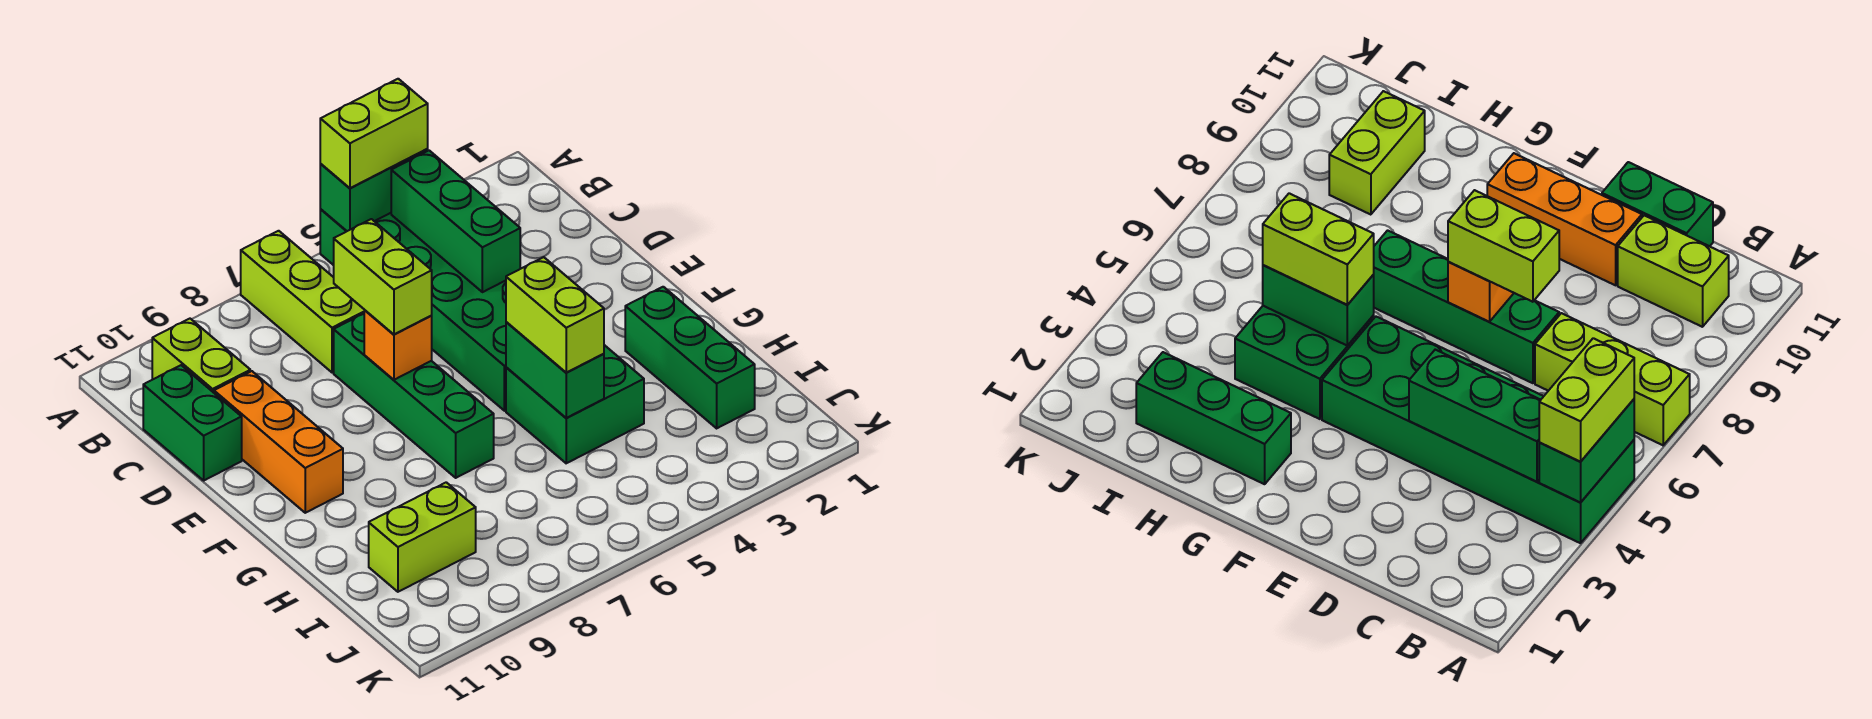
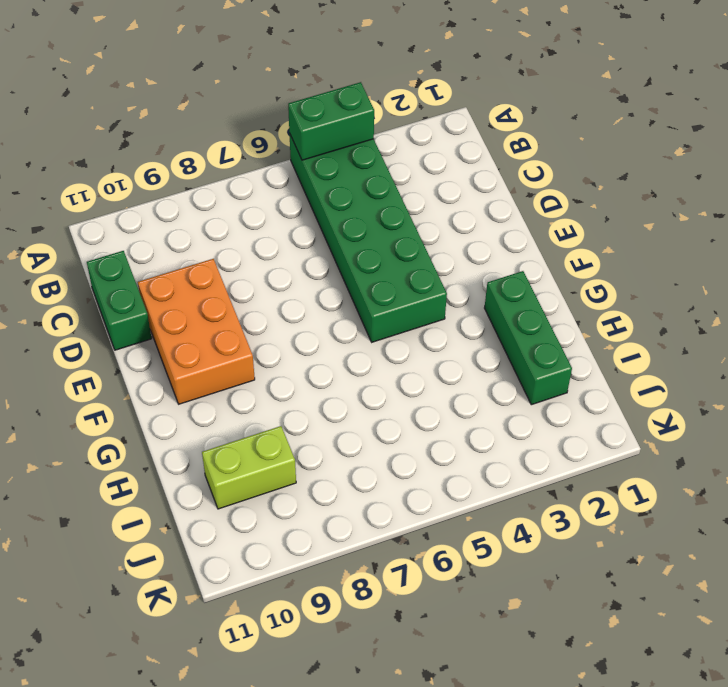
orange 2x3 brick [138,259,255,404] -> orange 1x3 brick [214,371,343,513]
none -> lime 1x3 brick [241,231,364,373]
none -> lime 1x2 brick [152,319,250,393]
none -> green 1x4 brick [334,314,494,478]

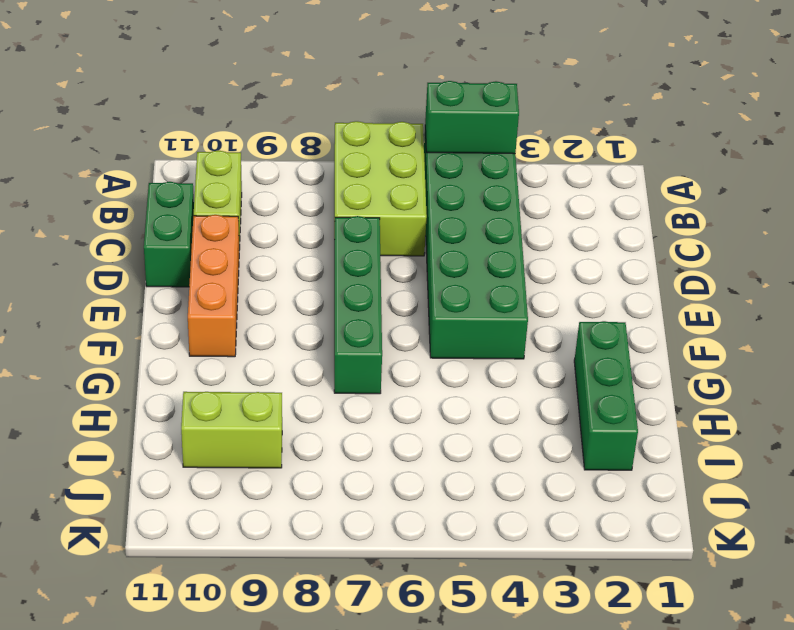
lime 2x3 brick [334,121,427,256] -> lime 1x3 brick [241,231,364,373]
none -> green 2x2 brick [506,345,644,463]
none -> green 1x3 brick [391,151,520,292]
none -> orange 1x1 brick [364,310,432,380]

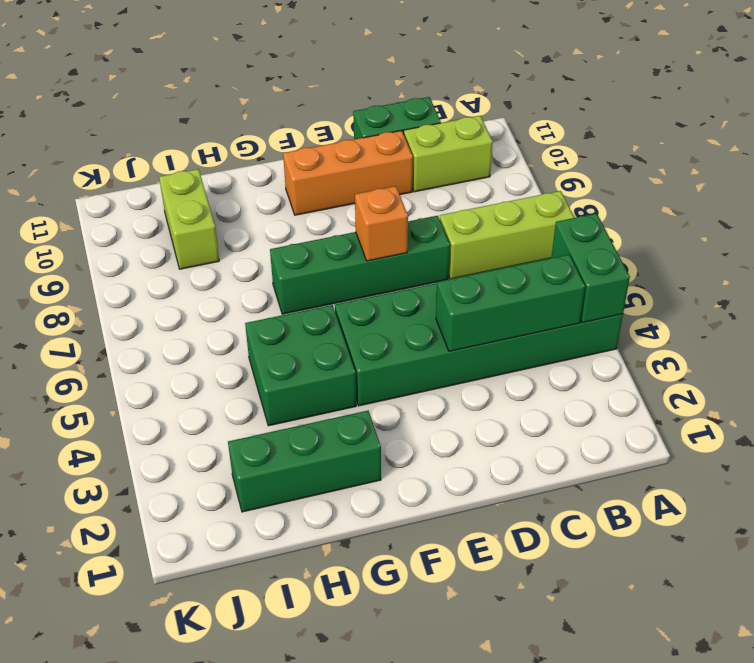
none -> green 1x2 brick [506,322,604,418]
none -> lime 1x2 brick [320,79,428,188]
none -> lime 1x2 brick [334,219,432,334]

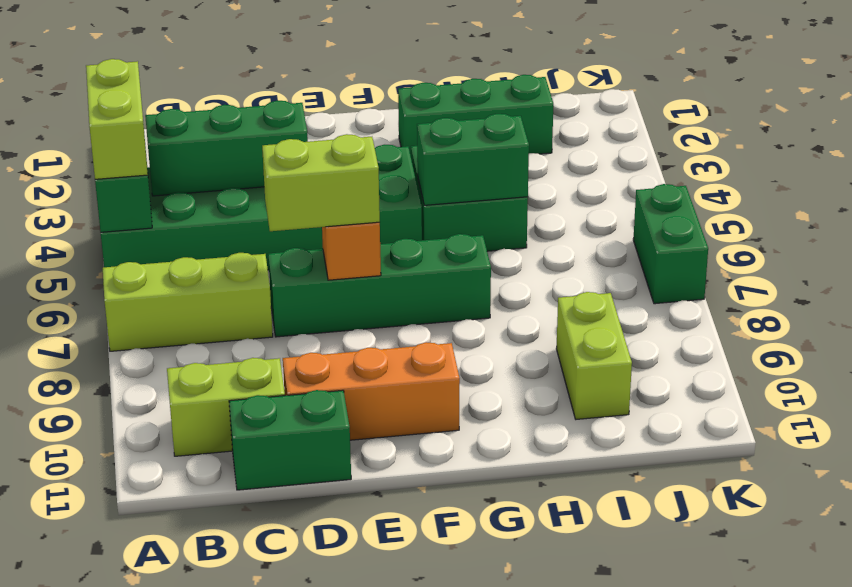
green 1x2 brick [633,184,708,304] -> none
none -> lime 1x2 brick [506,257,604,373]

